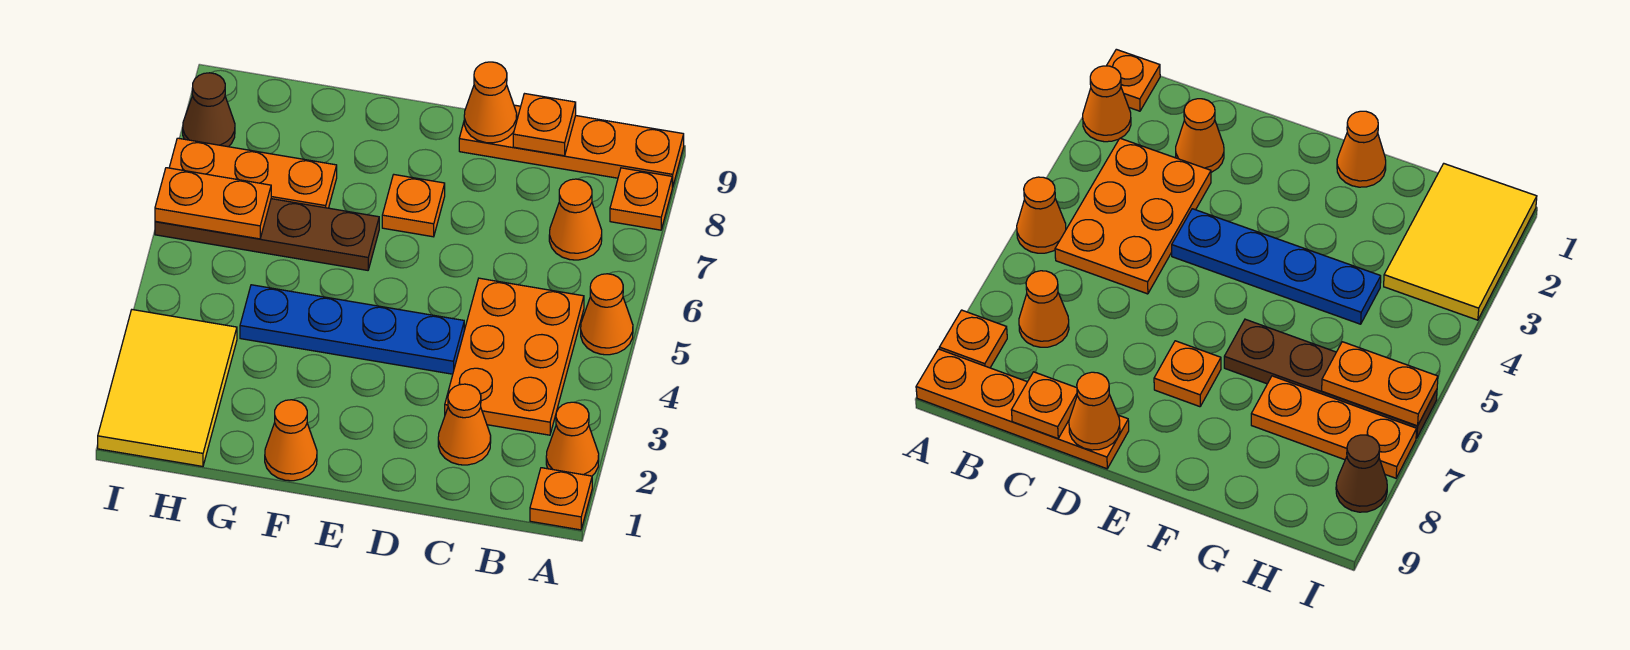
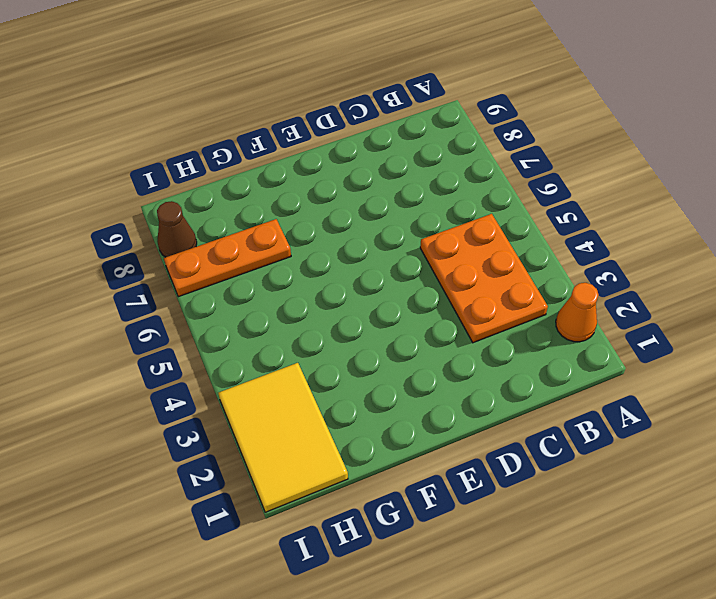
none -> orange 1x1 plate [530,468,592,530]
none -> orange 1x1 cone [581,274,633,355]
none -> orange 1x1 plate [610,168,672,230]

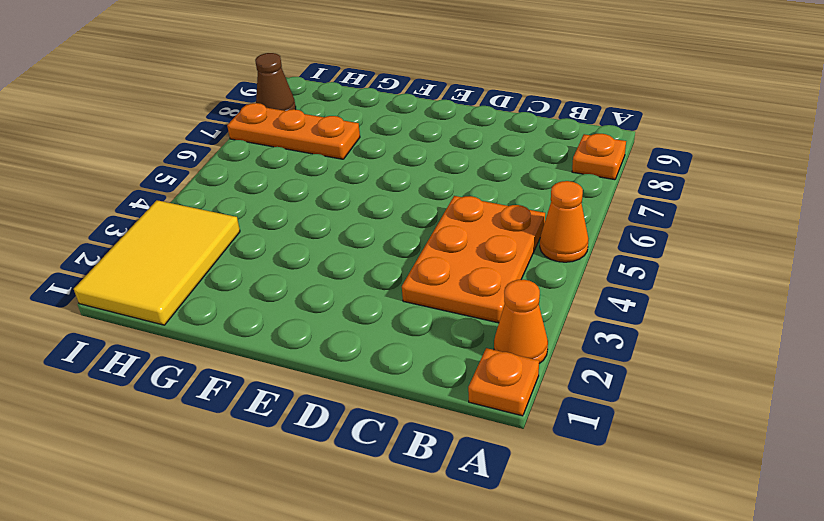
none -> orange 1x4 plate [459,105,684,187]
none -> orange 1x1 cone [549,179,602,260]
none -> orange 1x1 cone [438,384,491,465]

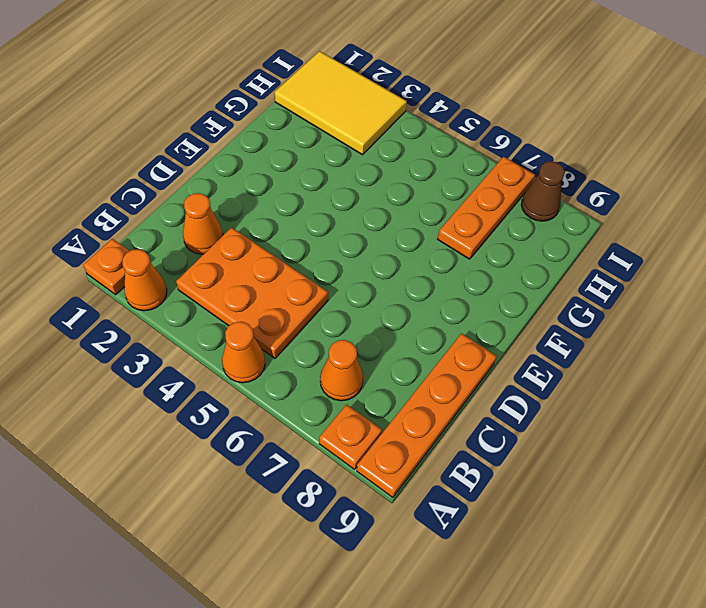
none -> blue 1x4 plate [240,285,464,374]
none -> orange 1x1 plate [382,175,445,237]
none -> orange 1x1 cone [265,400,317,481]

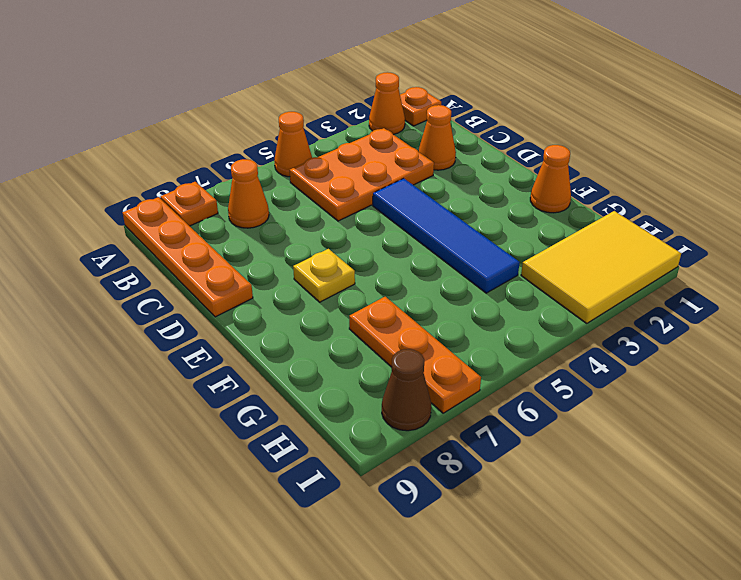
blue 1x4 tile [373,178,520,293] -> blue 1x4 plate [240,285,464,374]
yellow 1x1 plate [293,249,355,302] -> orange 1x1 plate [382,175,445,237]
none -> brown 1x4 plate [155,199,379,270]
none -> orange 1x1 plate [513,94,576,156]
none -> orange 1x1 cone [464,62,517,143]

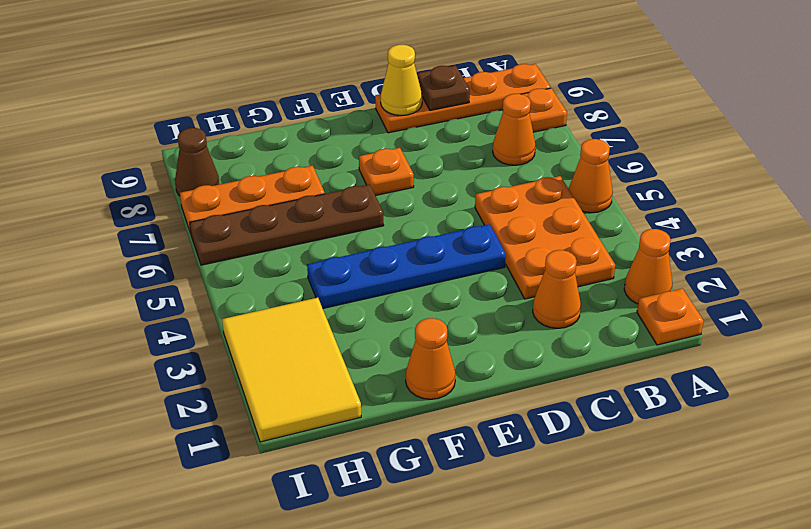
brown 1x1 plate [417,66,470,110] -> orange 1x1 plate [513,94,576,156]
yellow 1x1 cone [381,45,422,116] -> orange 1x1 cone [464,62,517,143]
none -> orange 1x2 plate [155,168,271,239]

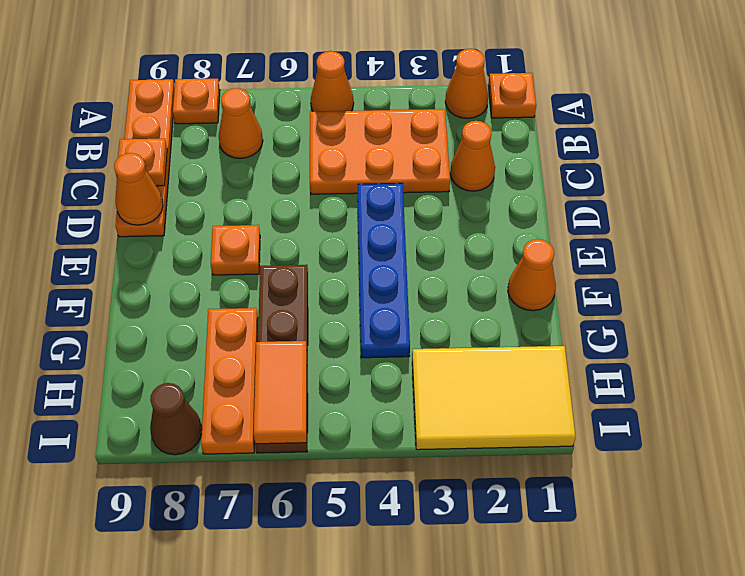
orange 1x2 tile [253,341,307,444] -> orange 1x2 plate [155,168,271,239]

